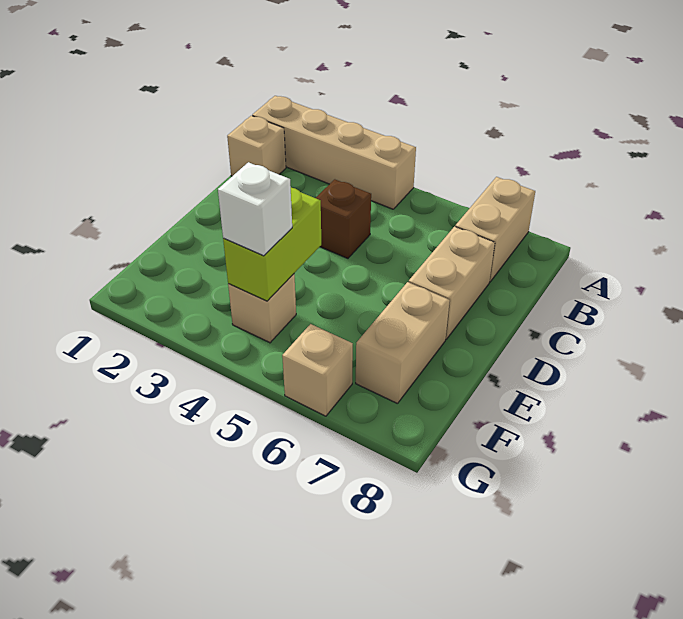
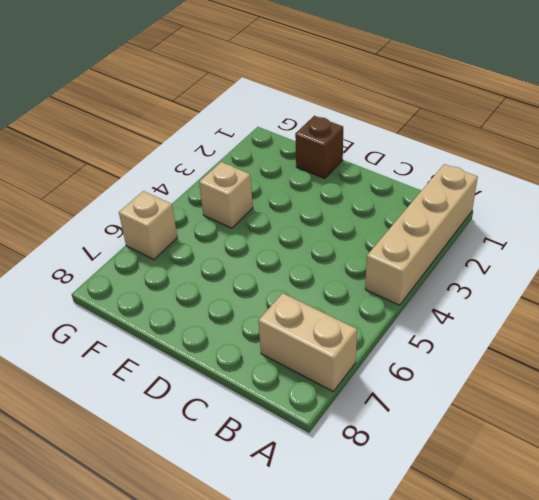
brown 1x1 brick [295,116,343,179] -> brown 1x1 brick moved to [316,179,371,259]
none -> tan 1x1 brick [227,116,286,176]
none -> tan 1x2 brick [409,227,495,339]

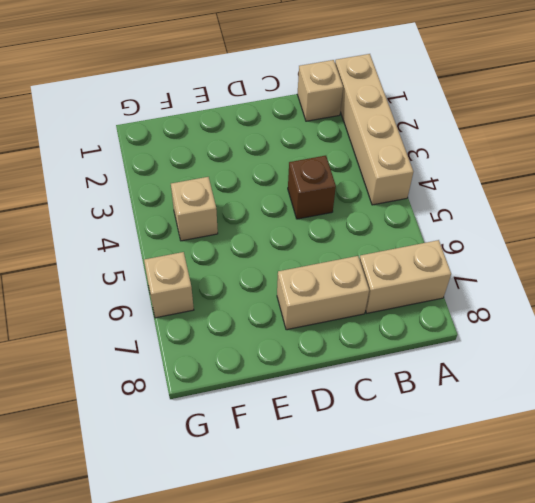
none -> tan 1x2 brick [356,282,450,404]
none -> lime 1x2 brick [223,188,321,301]

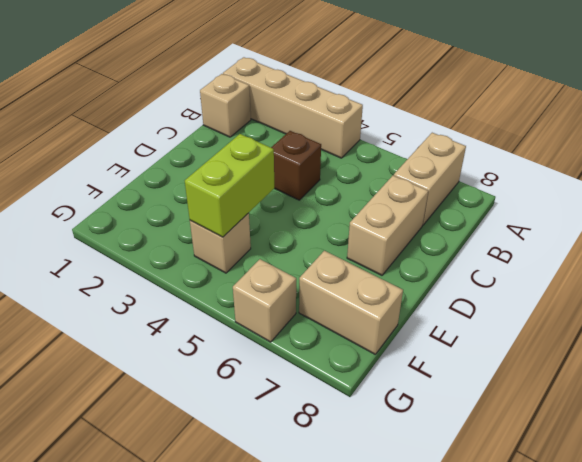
tan 1x2 brick [299,251,403,354] -> tan 1x2 brick turned to [356,282,450,404]
none -> white 1x1 brick [218,162,292,256]

